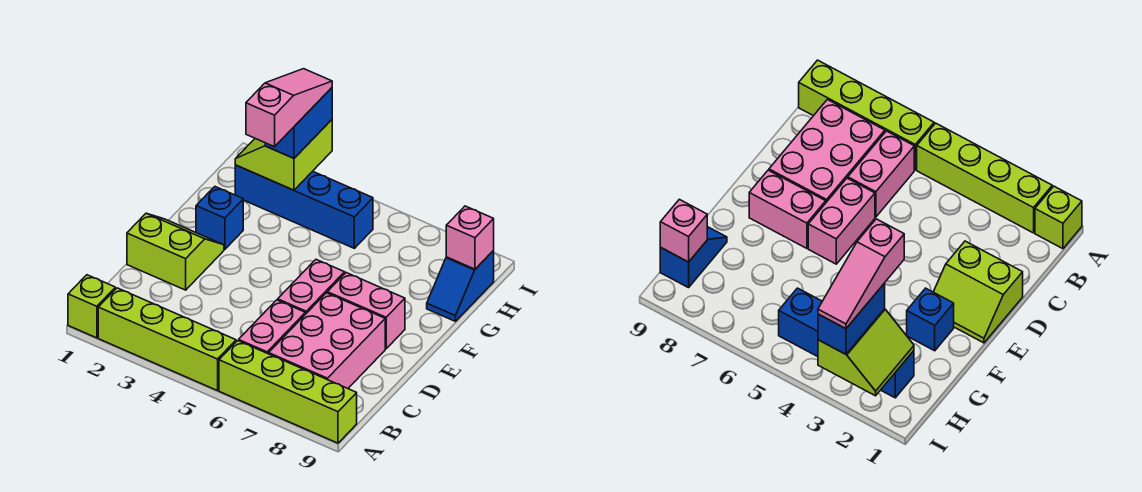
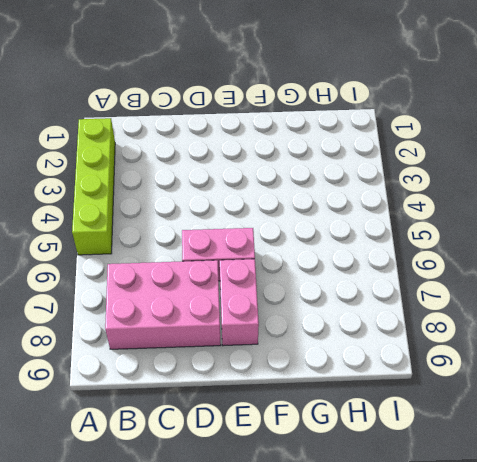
none -> lime 1x1 brick [68,275,115,338]
none -> lime 1x4 brick [219,341,357,443]
none -> pink 1x2 brick [239,300,305,354]

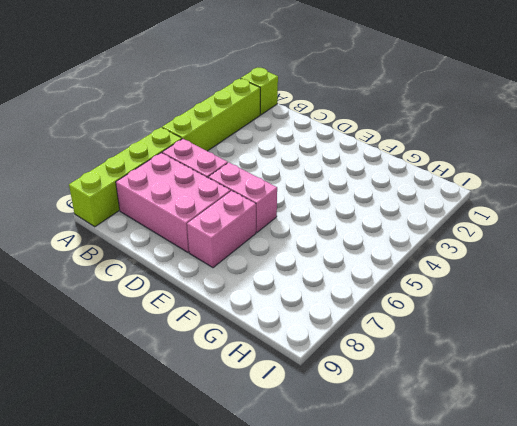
none -> lime 2x2 slope [127,213,224,290]
none -> blue 1x1 brick [196,187,243,250]
none -> blue 1x2 slope [427,251,494,321]

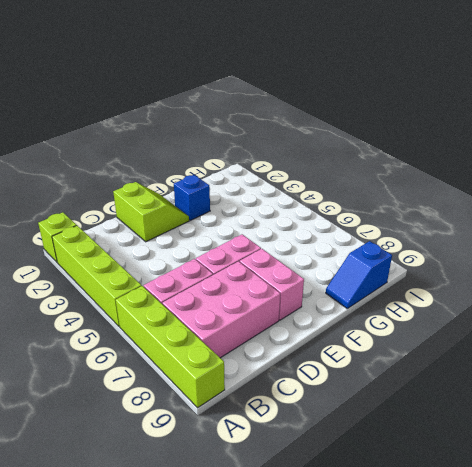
none -> blue 1x4 brick [235,165,373,248]
none -> lime 2x2 slope [235,120,332,190]
none -> pink 1x1 brick [446,206,494,269]

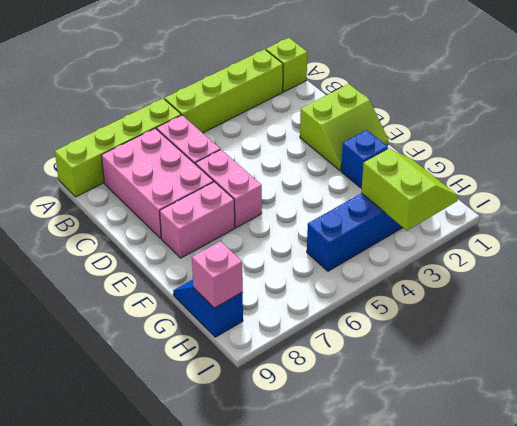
none -> blue 1x2 brick [265,88,332,158]
none -> pink 1x3 slope [246,69,332,147]

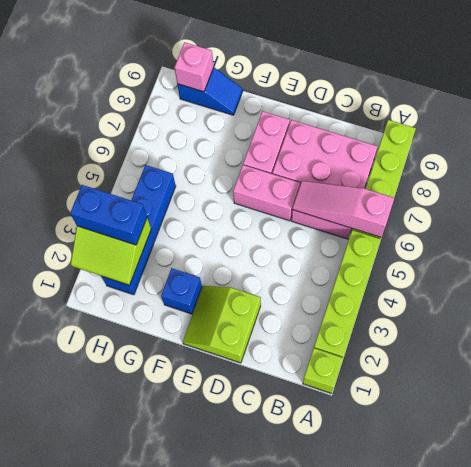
pink 1x3 slope [292,181,394,237] -> pink 1x3 slope moved to [246,69,332,147]

